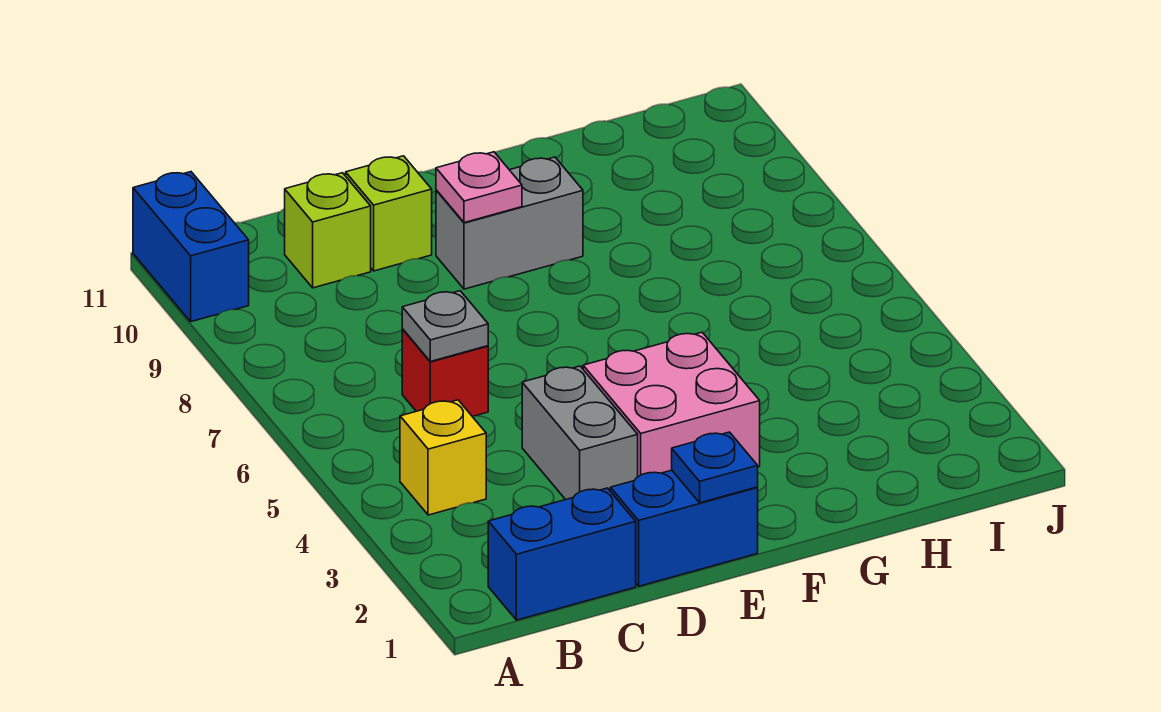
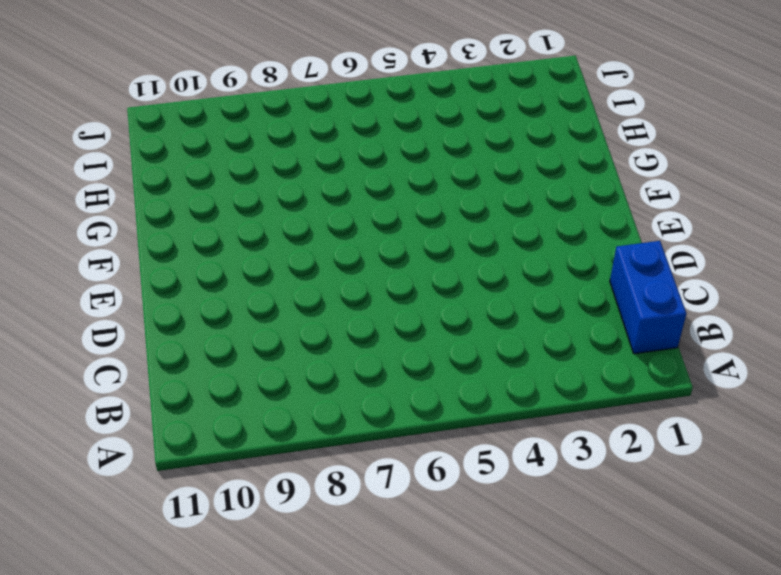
none -> blue 1x2 brick [133,172,249,322]
none -> yellow 1x1 brick [400,400,486,515]
none -> red 1x1 brick [402,329,488,416]

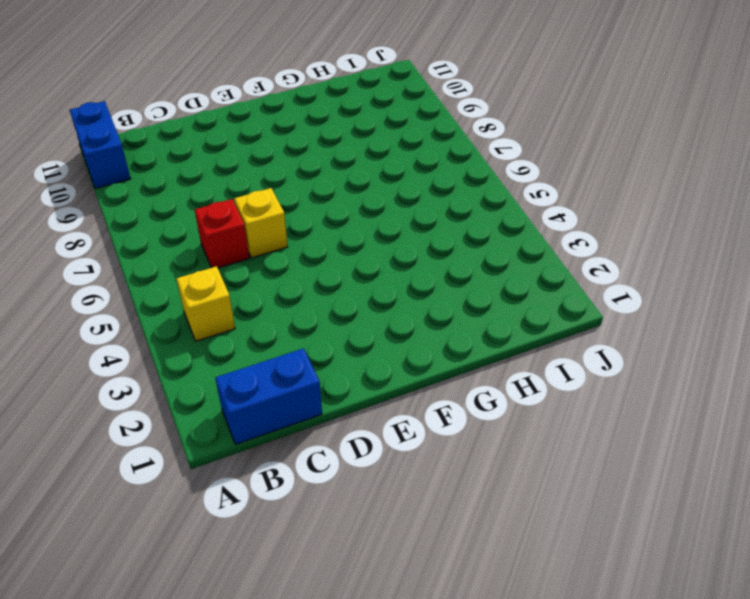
yellow 1x1 brick [234,188,288,258] -> none
none -> lime 1x1 brick [285,173,371,288]
none -> blue 1x2 brick [610,470,758,586]
none -> grey 1x2 brick [522,366,638,500]

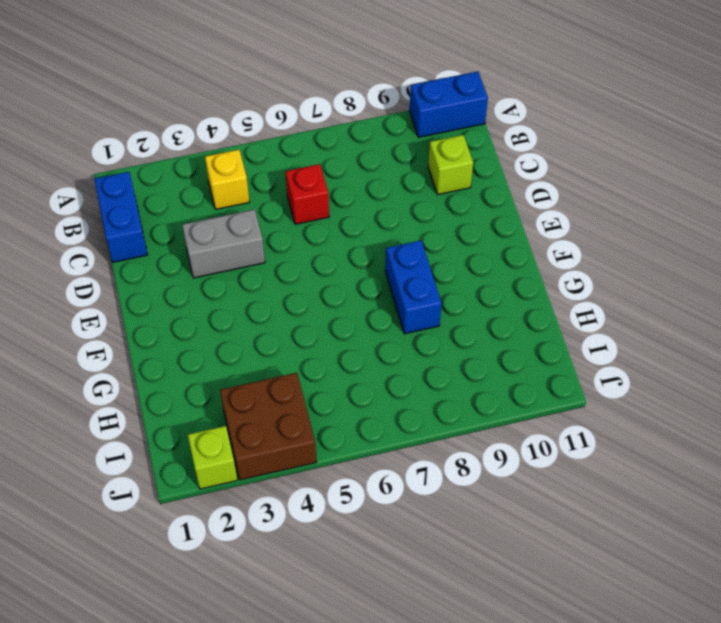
blue 1x2 brick [385,240,442,334] -> blue 1x2 brick moved to [610,470,758,586]
brown 2x2 brick [220,373,316,480] -> none
lime 1x1 brick [188,426,237,489] -> lime 1x1 brick moved to [346,156,432,271]
none -> pink 2x2 brick [583,332,760,476]
none -> grey 1x2 brick [436,157,583,289]
none -> grey 1x1 plate [402,291,488,361]

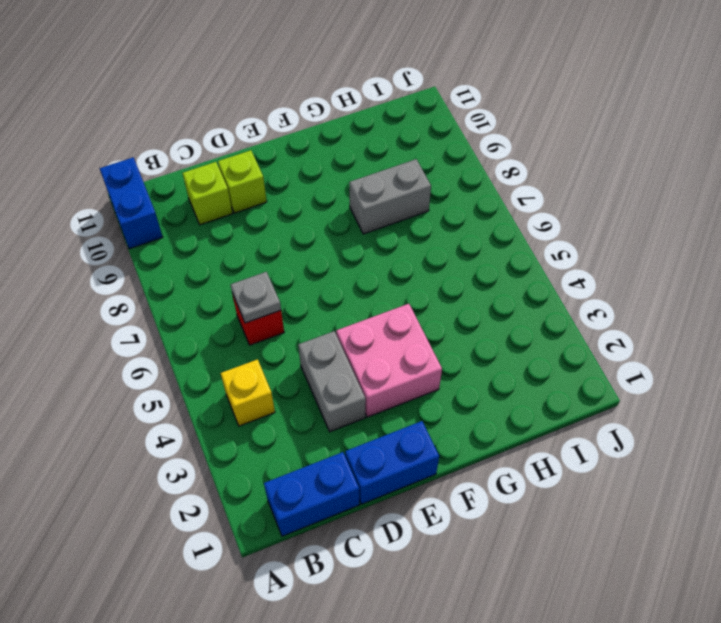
grey 1x2 brick [349,159,431,234] -> grey 1x2 brick moved to [436,157,583,289]
none -> blue 1x1 plate [672,432,758,503]
none -> pink 1x1 plate [436,152,522,223]

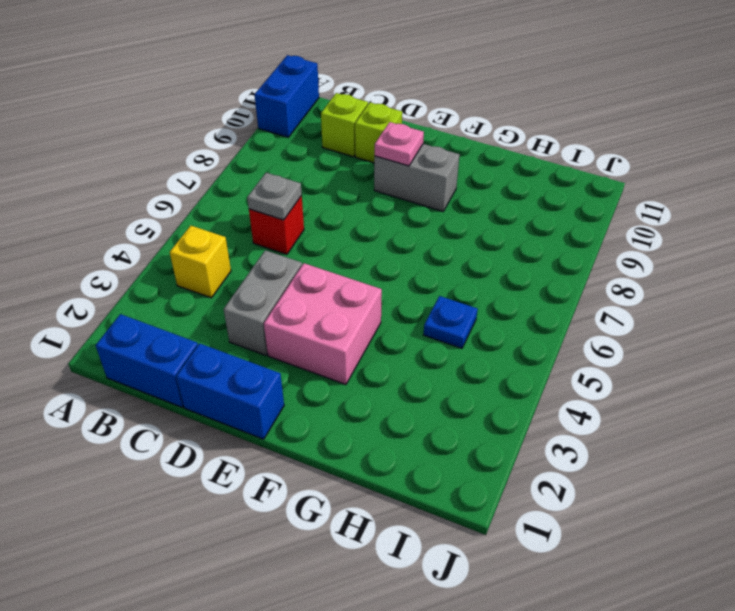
blue 1x1 plate [424,296,478,348] -> blue 1x1 plate moved to [672,432,758,503]

